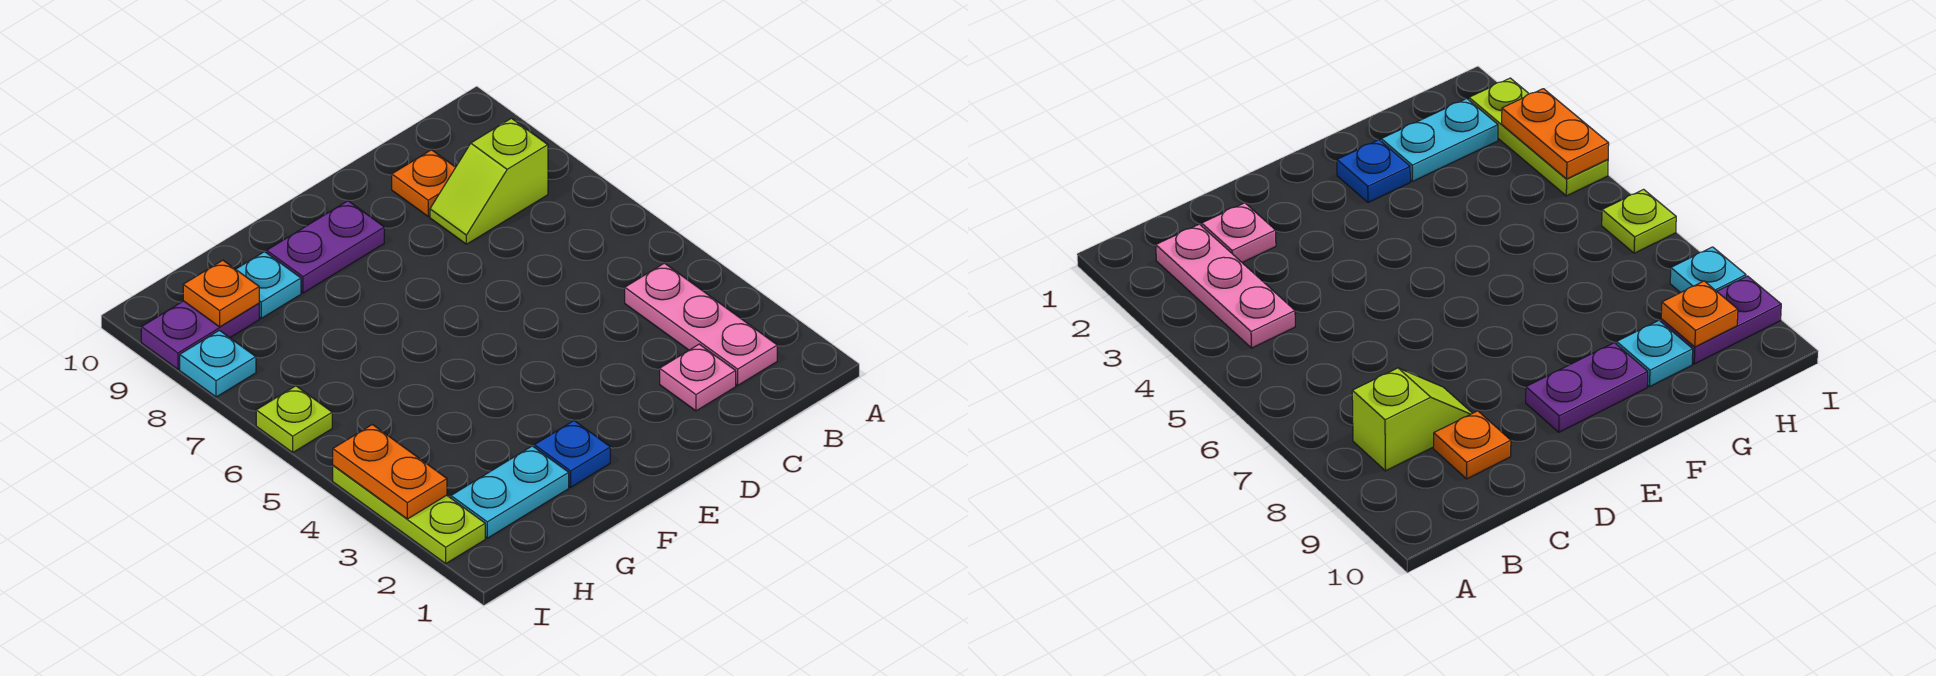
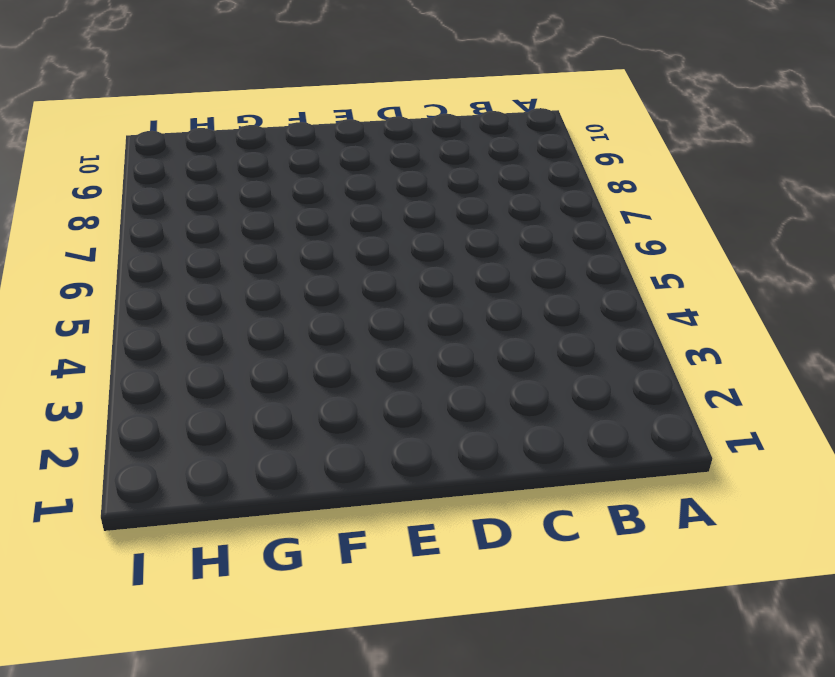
none -> pink 1x3 plate [625,263,777,385]
none -> lime 1x2 slope [430,118,548,244]
none -> pink 1x1 plate [660,344,736,411]

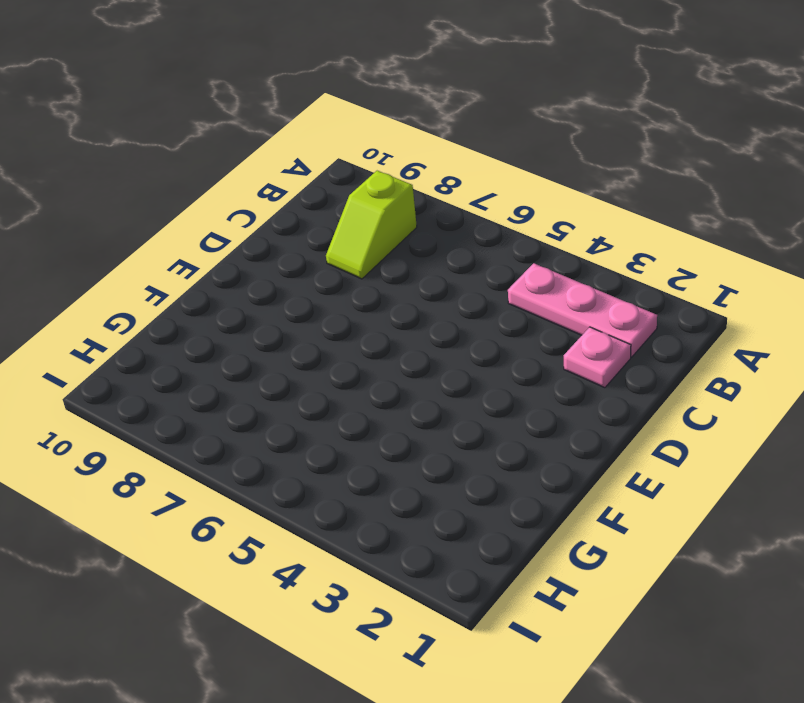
none -> orange 1x1 plate [392,150,456,216]
none -> purple 1x2 plate [267,201,384,293]
none -> blue 1x1 plate [534,421,610,487]

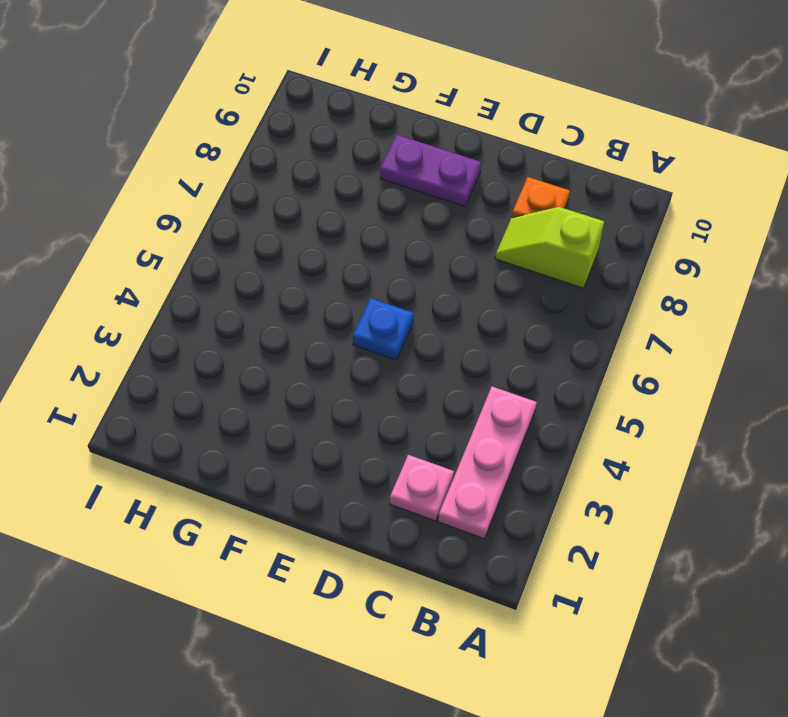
blue 1x1 plate [353,298,414,360] -> blue 1x1 plate moved to [534,421,610,487]
none -> cyan 1x2 plate [451,446,569,538]
none -> cyan 1x1 plate [236,252,301,318]
none -> purple 1x2 plate [141,301,259,369]

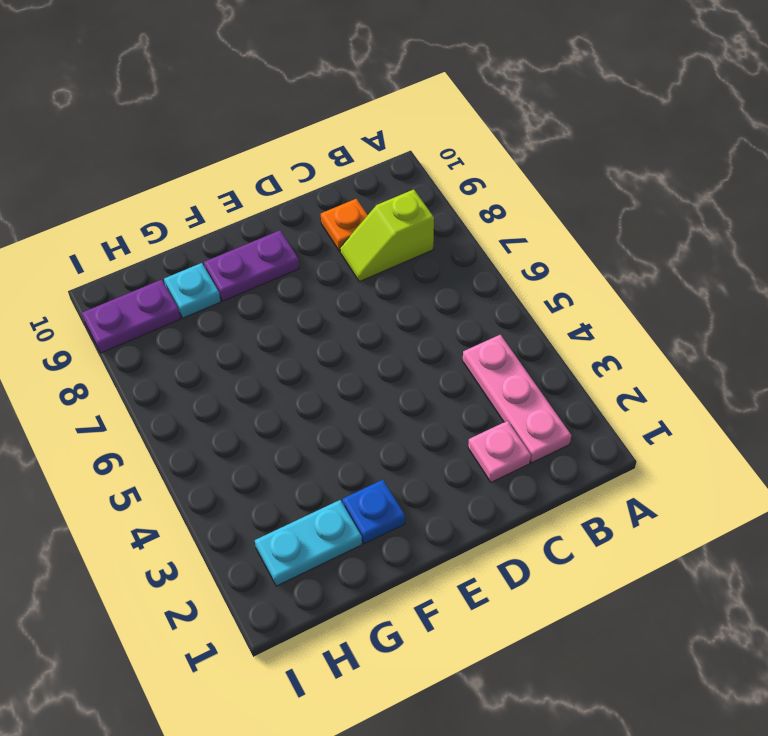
none -> lime 1x3 plate [333,466,485,564]
none -> lime 1x1 plate [256,386,332,452]
none -> cyan 1x1 plate [180,330,256,397]

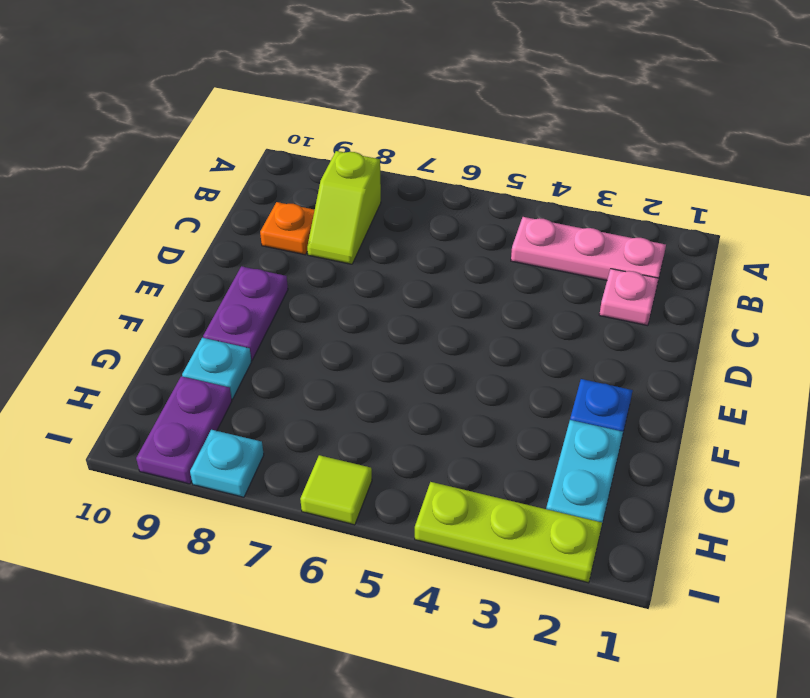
lime 1x1 tile [300,455,372,525] -> lime 1x1 plate [256,386,332,452]
none -> orange 1x1 plate [183,260,259,327]
none -> orange 1x2 plate [333,425,447,519]

